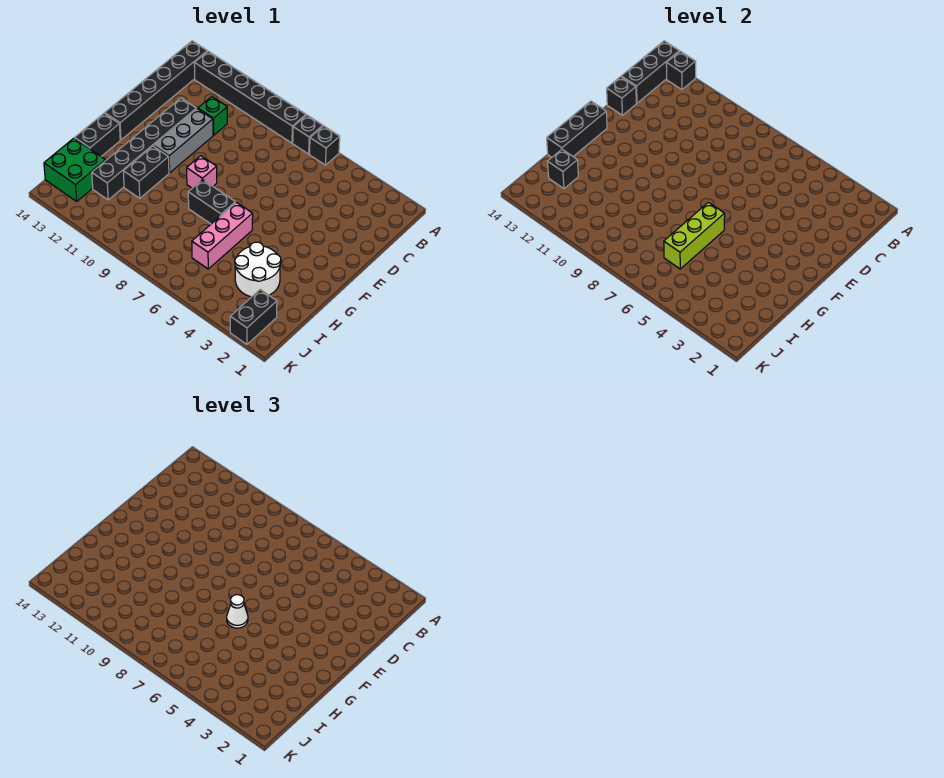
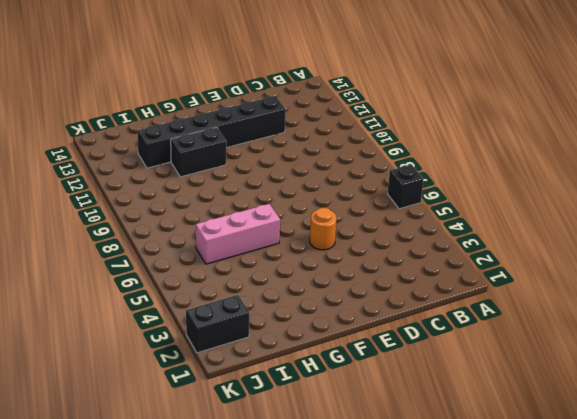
orange 1x1 round brick [310,208,337,250] -> none
none -> black 1x1 brick [293,115,323,154]
none -> black 1x6 brick [194,51,306,143]
none -> black 1x6 brick [105,41,207,140]

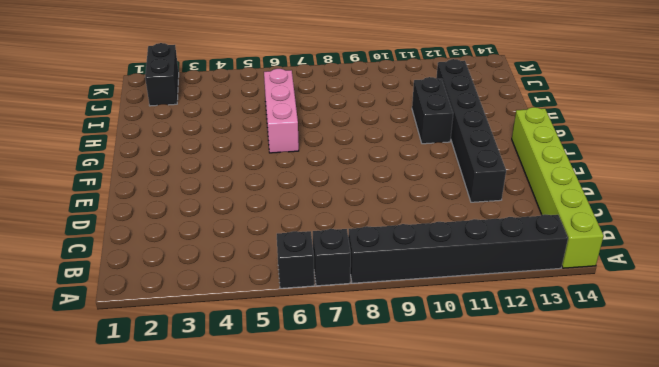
lime 1x6 brick [512,107,604,268] -> black 1x6 brick [105,41,207,140]
none -> green 1x1 brick [198,97,227,135]
none -> grey 1x3 brick [154,109,213,173]
none -> pink 1x1 brick [187,156,217,188]

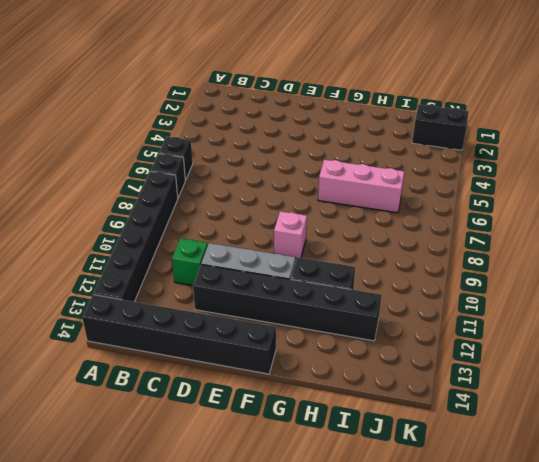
none -> black 1x2 brick [188,180,235,224]
none -> black 1x2 brick [75,113,120,156]
none -> white 2x2 round brick [235,242,281,297]

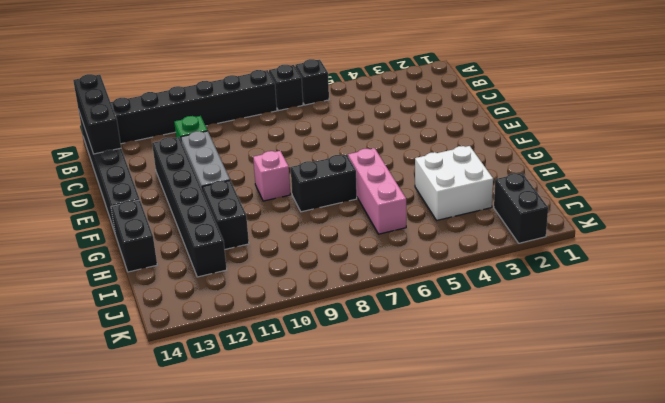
white 2x2 brick [415,146,493,220] -> white 2x2 round brick [235,242,281,297]
none -> green 2x2 brick [44,138,106,201]
none -> black 1x1 brick [666,51,696,89]
none -> black 1x1 brick [607,77,636,115]

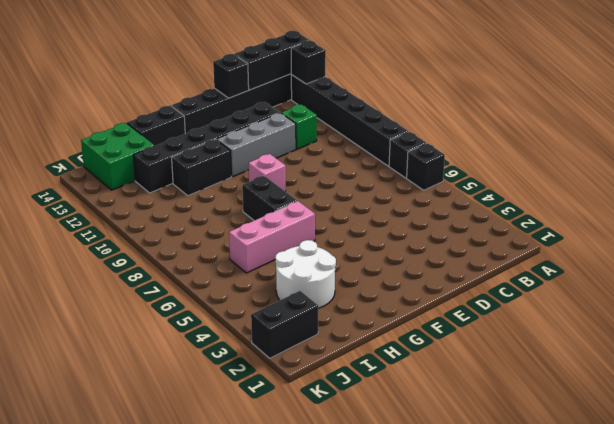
none -> black 1x3 brick [547,101,607,157]
none -> lime 1x3 brick [664,202,725,269]
none -> black 1x1 brick [547,149,578,189]

